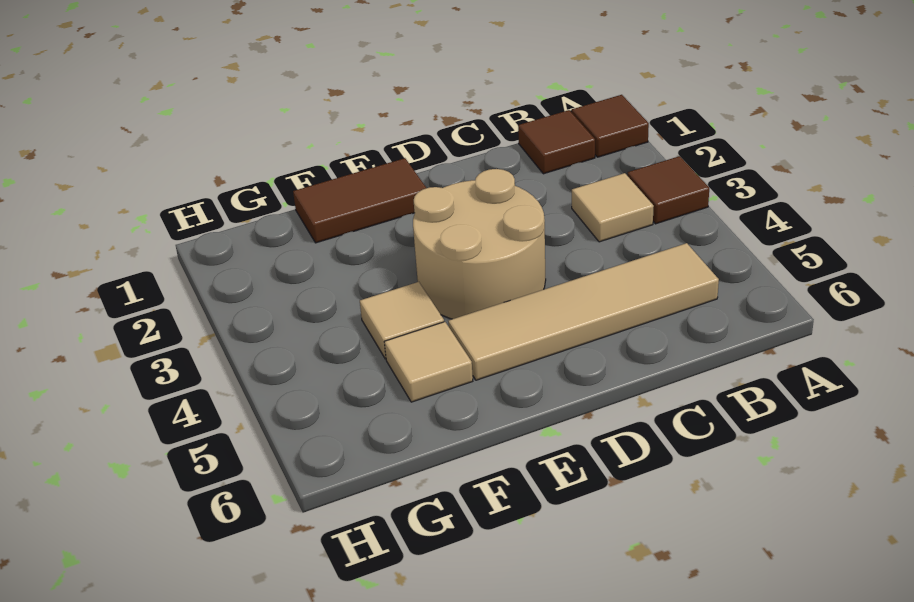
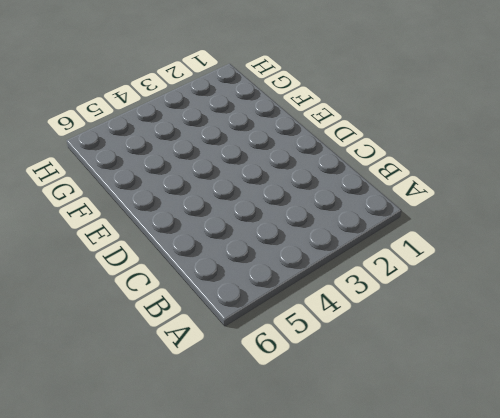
none -> brown 1x1 tile [572,95,649,157]
none -> brown 1x1 tile [628,156,709,224]

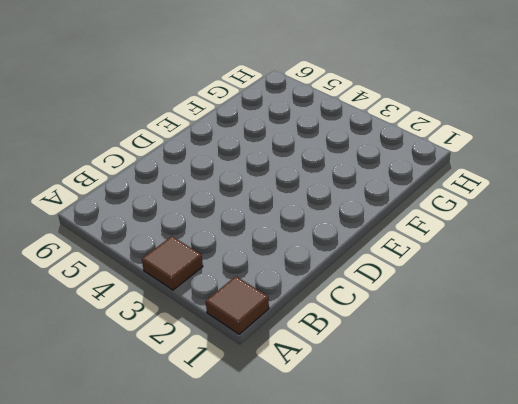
none -> brown 1x1 tile [518,110,595,174]
none -> tan 1x1 tile [572,173,654,242]

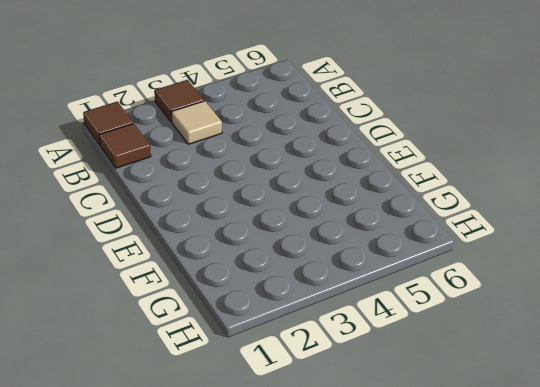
none -> tan 1x4 tile [448,243,719,380]
none -> tan 2x2 round brick [413,169,546,319]

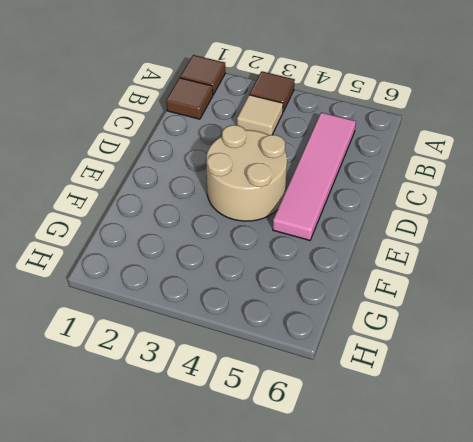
pink 1x4 tile [273,112,356,240] -> tan 1x4 tile [448,243,719,380]
none -> brown 1x2 tile [293,158,426,243]
none -> tan 1x1 tile [360,282,444,359]

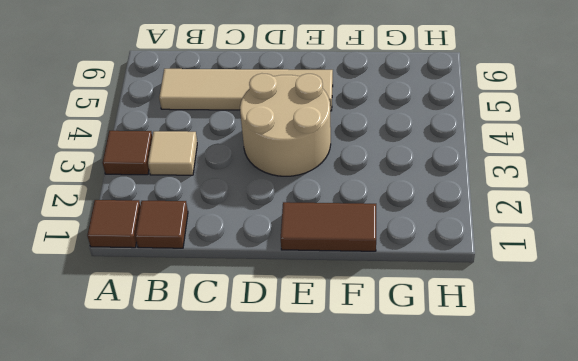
none -> tan 1x1 tile [360,282,444,359]
none -> tan 1x1 tile [385,322,473,402]

